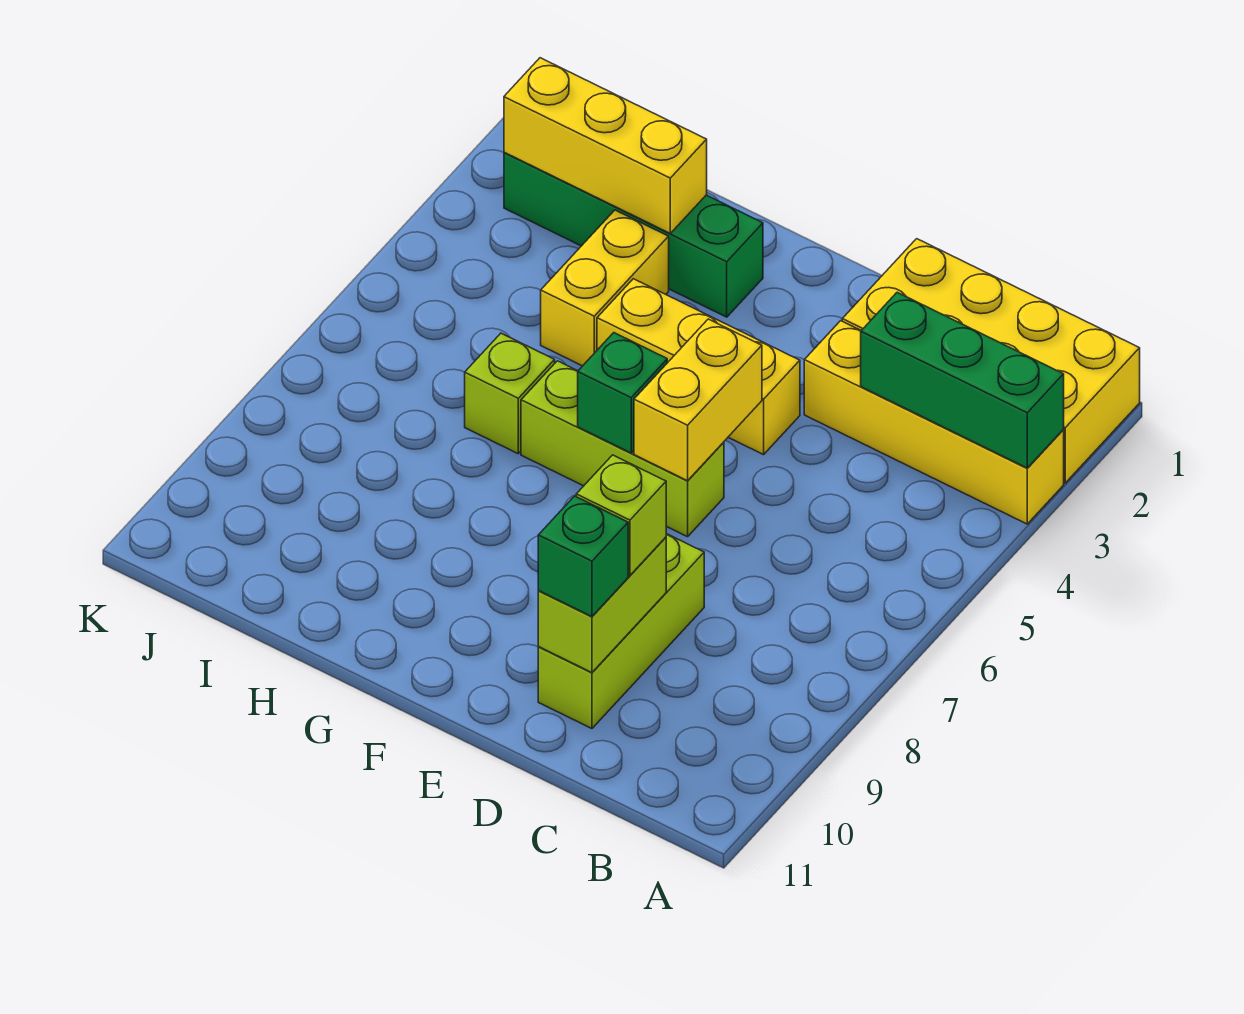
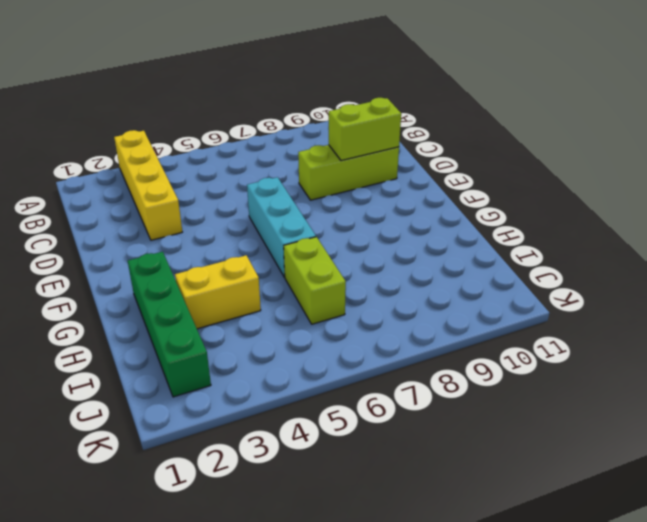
cyan 1x3 brick [247,177,316,277] -> lime 1x3 brick [521,361,724,537]
lime 1x2 brick [284,237,346,324] -> lime 1x1 brick [465,333,555,454]
none -> yellow 2x4 brick [842,239,1140,483]
none -> yellow 1x3 brick [597,279,800,455]
none -> green 1x3 brick [861,292,1064,468]

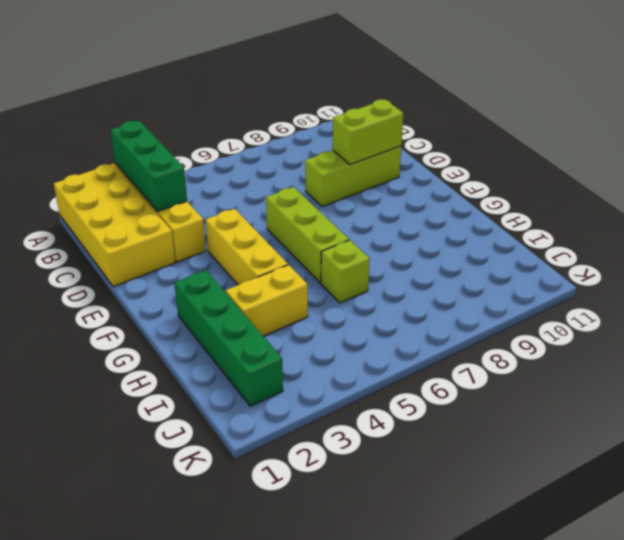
none -> yellow 1x2 brick [634,319,762,481]
none -> green 1x1 brick [578,333,667,453]
none -> yellow 1x3 brick [504,58,707,233]

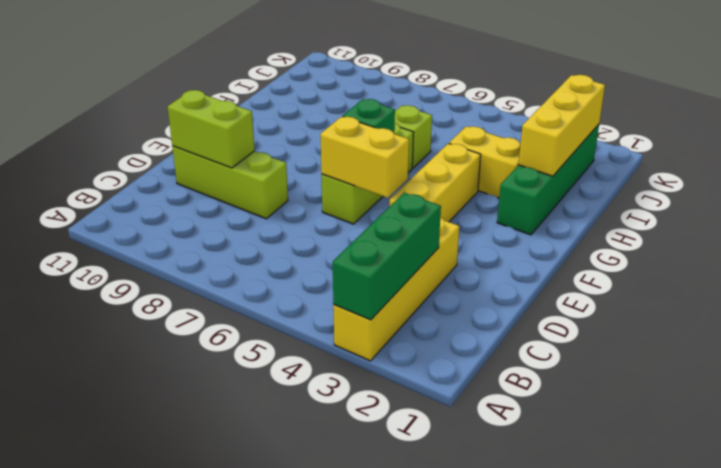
none -> yellow 2x4 brick [842,239,1140,483]
none -> lime 1x1 brick [576,455,666,575]
none -> green 1x1 brick [538,496,628,616]

